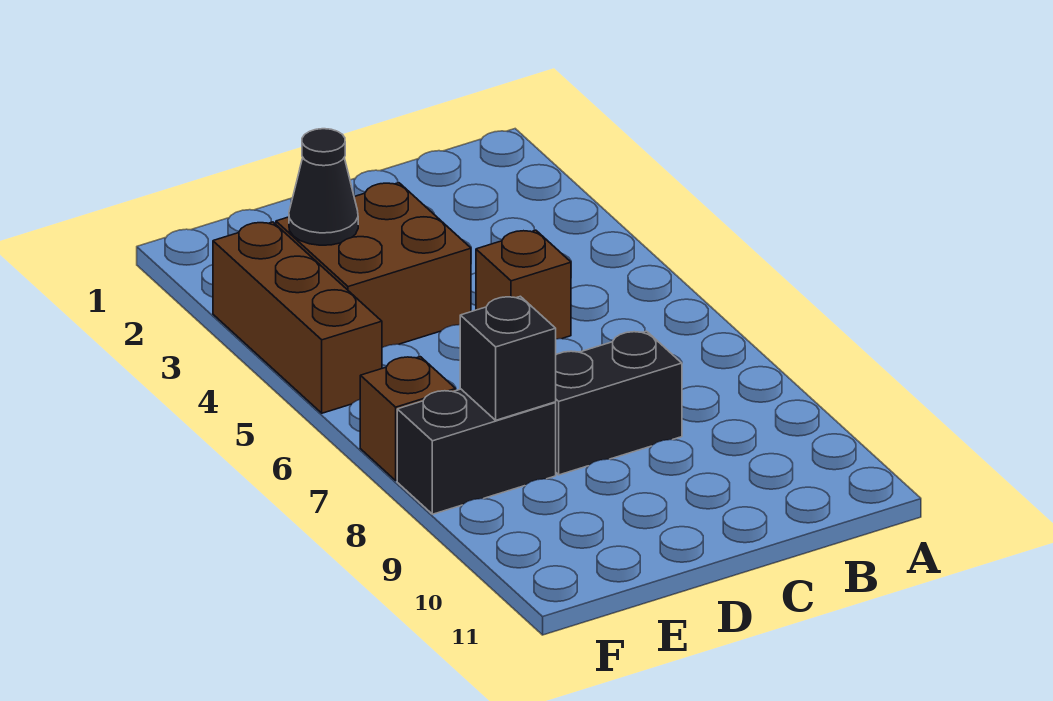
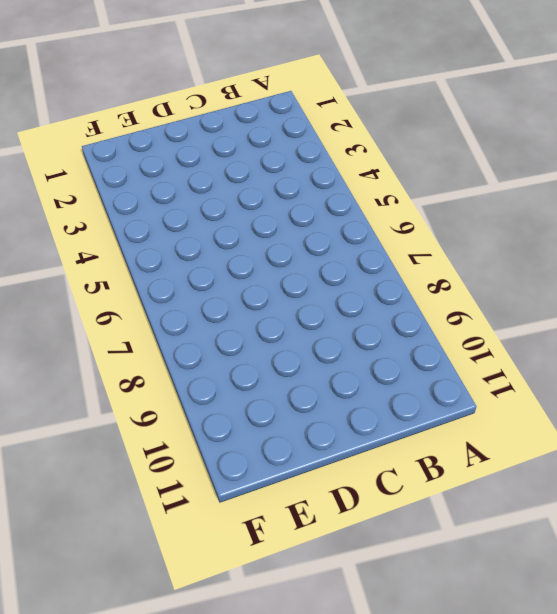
none -> brown 1x1 brick [476,230,571,339]
none -> black 1x2 brick [555,331,682,475]

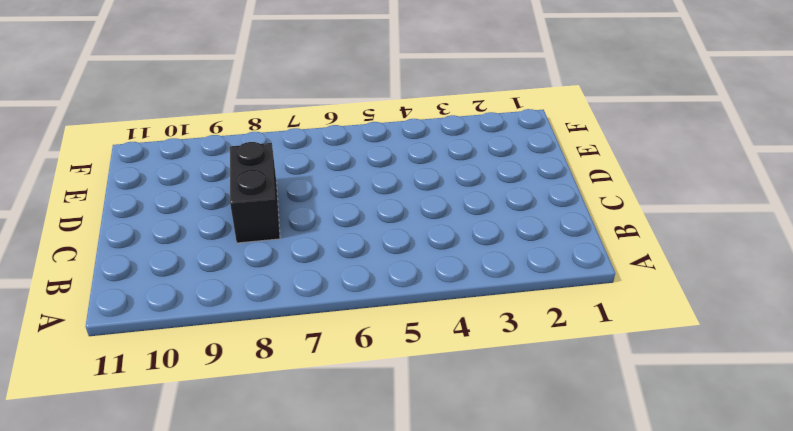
none -> brown 1x1 brick [476,230,571,339]
none -> brown 2x2 brick [276,183,471,348]

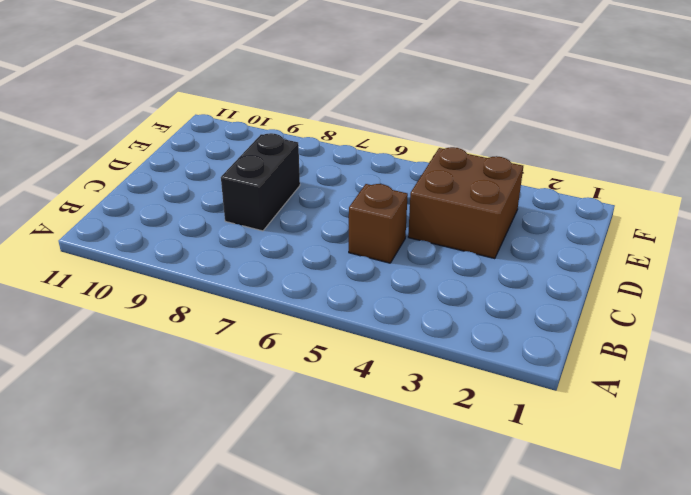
none -> black 1x2 brick [397,389,556,514]
none -> brown 1x3 brick [213,222,382,413]

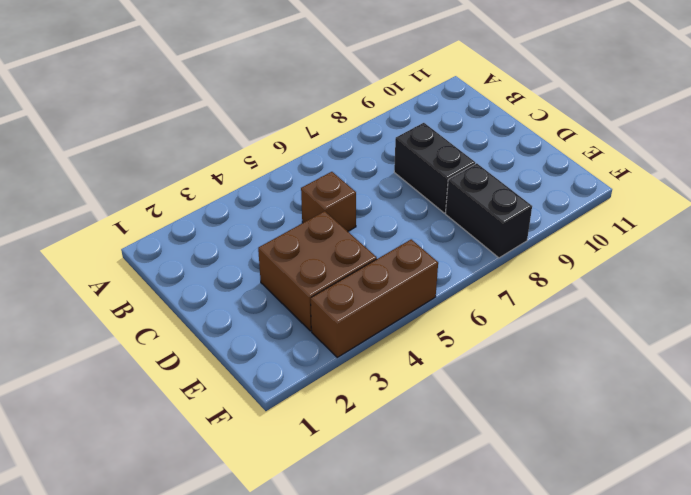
none -> brown 1x1 brick [360,357,456,480]
none -> black 1x1 cone [289,129,358,245]

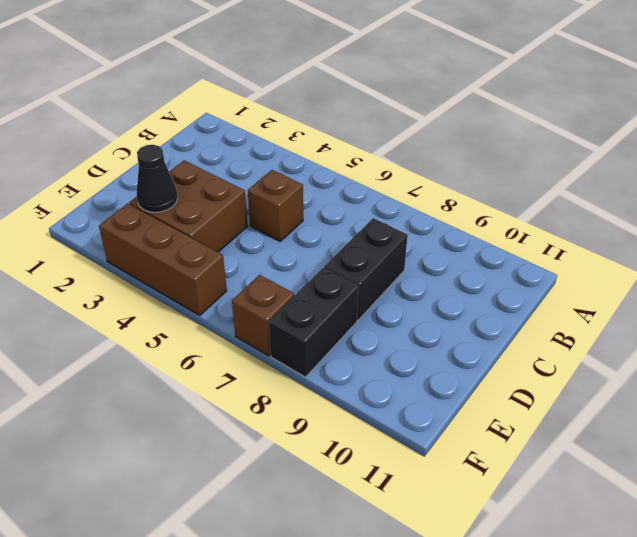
none -> black 1x1 brick [460,296,556,420]

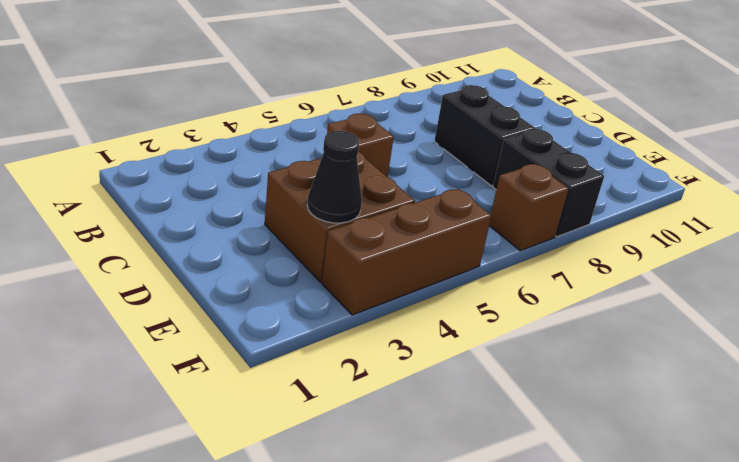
none -> black 1x1 brick [460,296,556,420]

